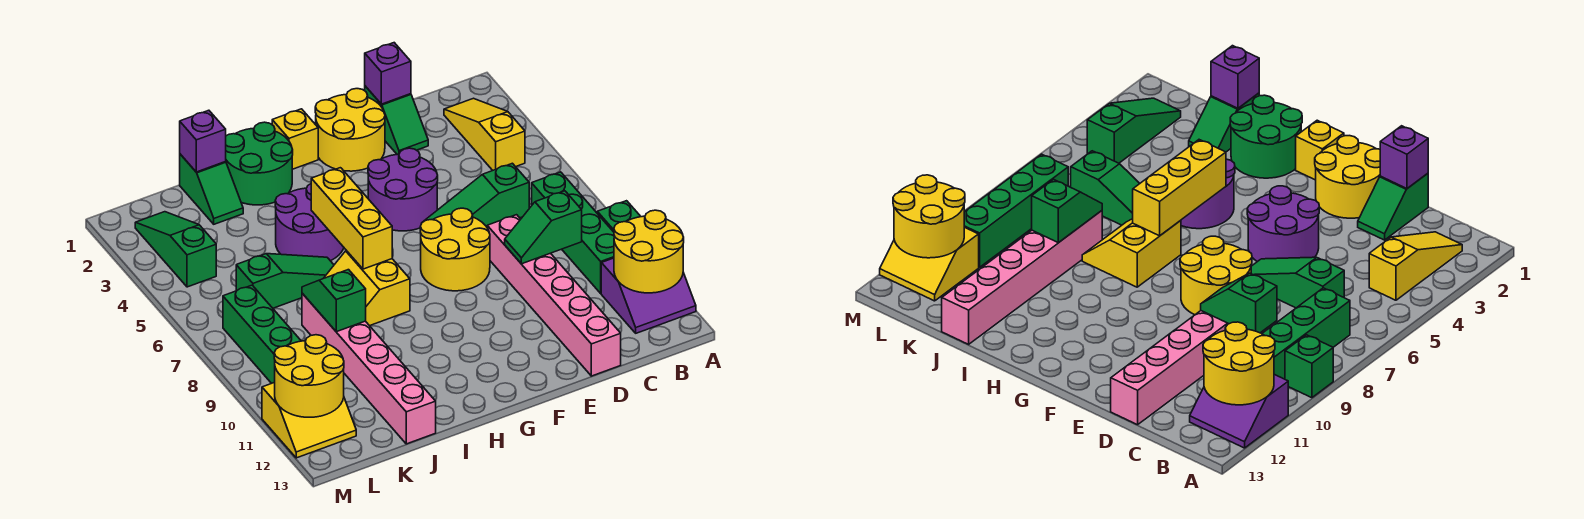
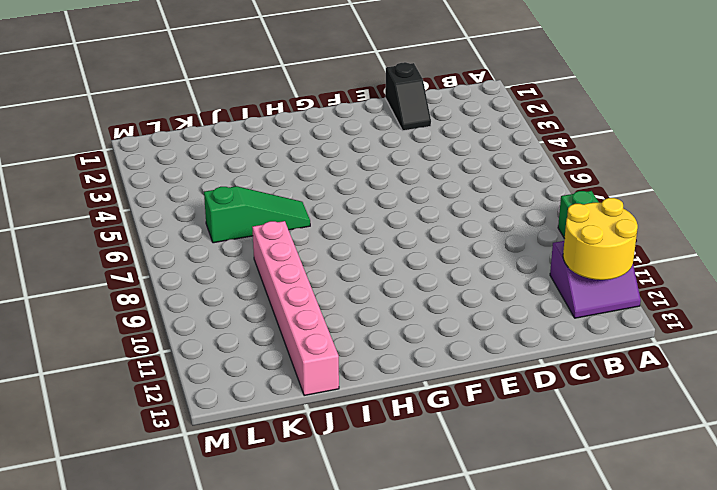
black 1x2 slope [385,62,431,131] -> green 1x2 slope [365,86,428,154]
none -> yellow 1x3 slope [444,98,525,170]
none -> green 1x4 brick [532,172,614,293]
none -> green 1x3 slope [421,163,529,227]

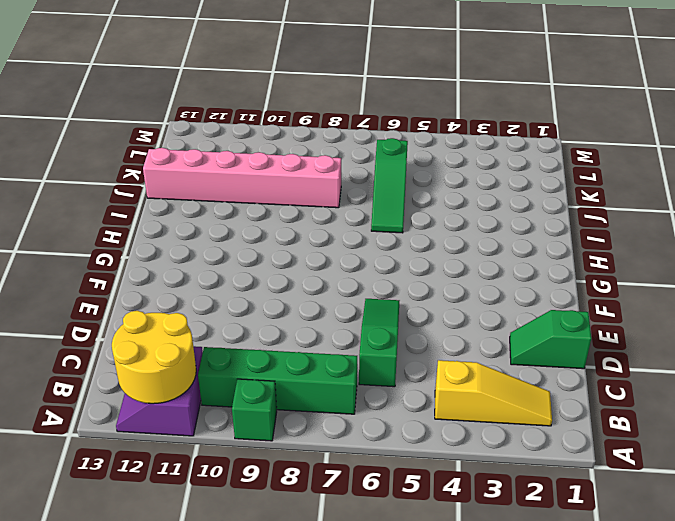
none -> pink 1x6 brick [487,215,621,376]
none -> yellow 2x2 round brick [315,89,385,171]
none -> purple 2x2 round brick [368,148,438,231]

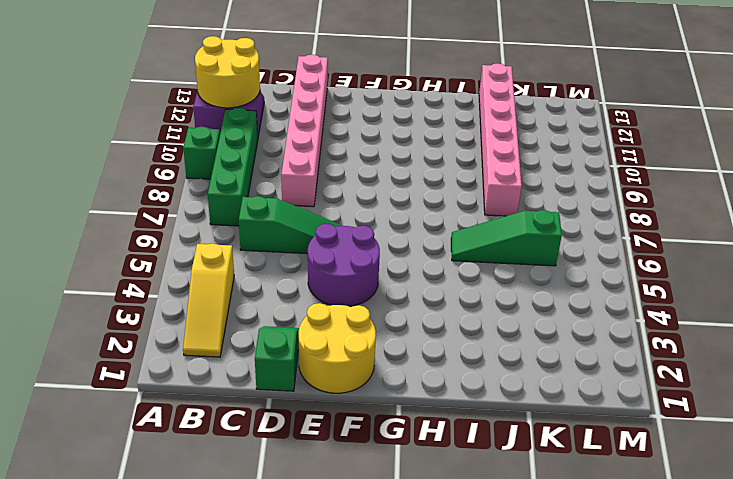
none -> yellow 2x2 round brick [420,208,490,291]
none -> yellow 1x1 brick [272,109,318,169]
none -> green 2x2 round brick [225,122,293,205]

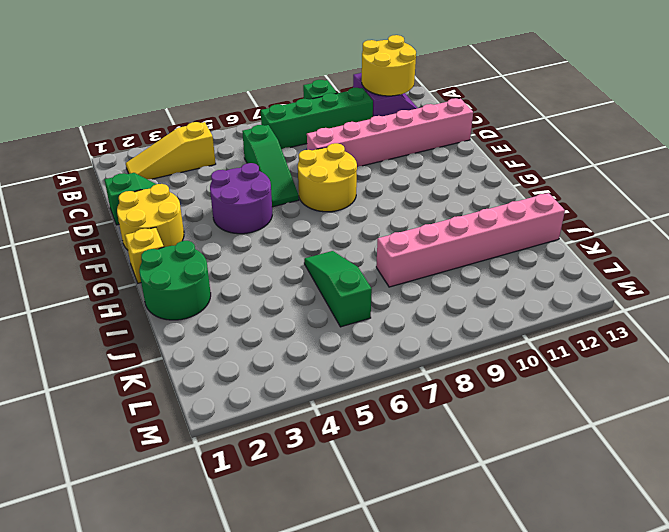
none -> purple 2x2 round brick [275,184,344,261]
none -> yellow 2x2 slope [324,251,410,326]
none -> green 1x2 slope [180,154,243,224]

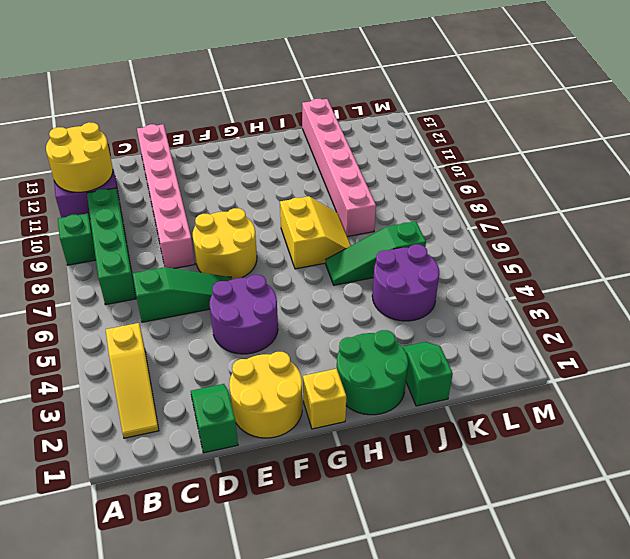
purple 2x2 round brick [372,244,439,321] -> purple 2x2 round brick moved to [275,184,344,261]
none -> green 1x3 slope [135,212,216,287]
none -> green 1x4 brick [223,285,301,383]
none -> yellow 2x2 slope [262,382,356,458]

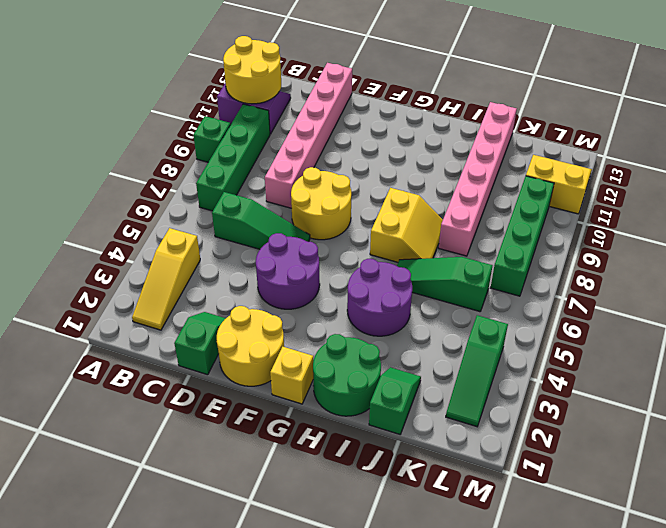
none -> green 1x2 slope [505,191,582,264]
none -> purple 1x1 brick [365,43,411,104]
none -> yellow 1x3 brick [311,168,392,269]

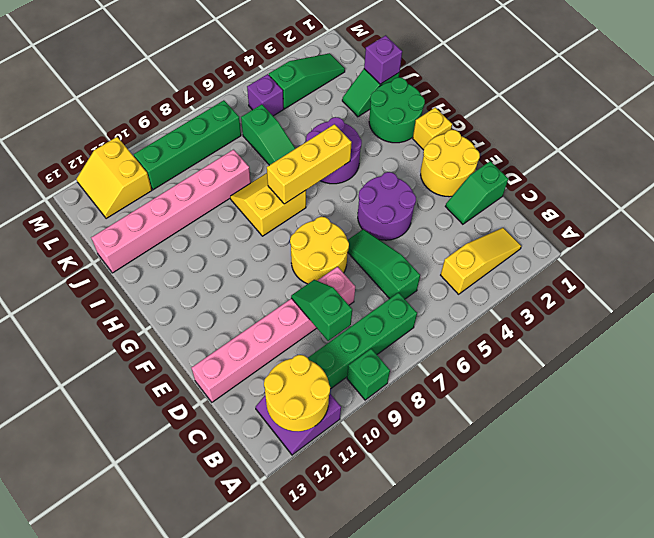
purple 1x1 brick [247,74,284,116] -> purple 1x1 brick moved to [365,43,411,104]
none -> green 1x2 slope [302,270,366,332]
none -> yellow 2x2 round brick [274,335,344,417]

